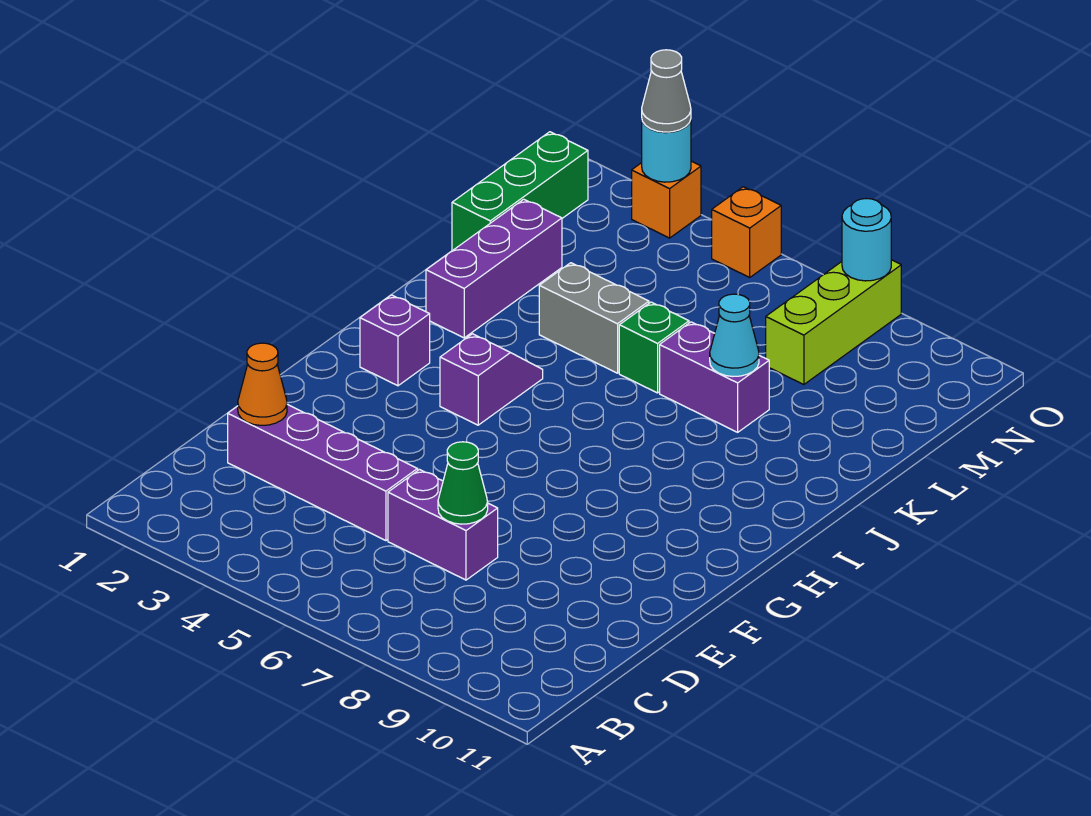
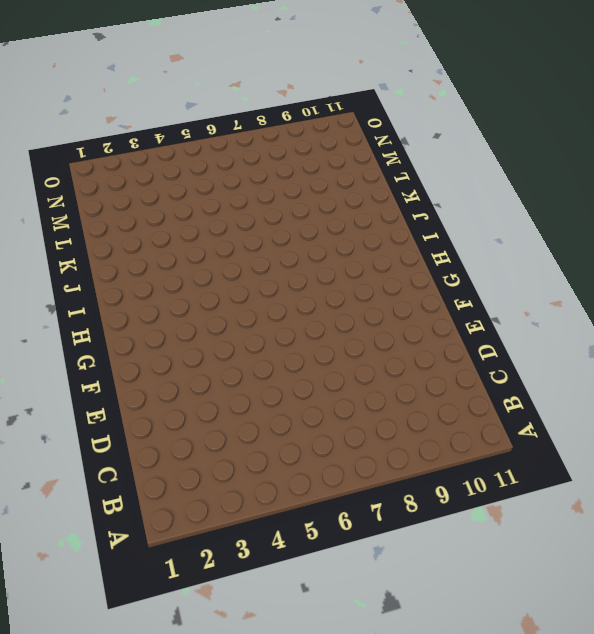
none -> purple 1x4 brick [228,404,418,541]
none -> purple 1x2 brick [388,470,498,580]
none -> purple 1x1 brick [360,295,430,386]

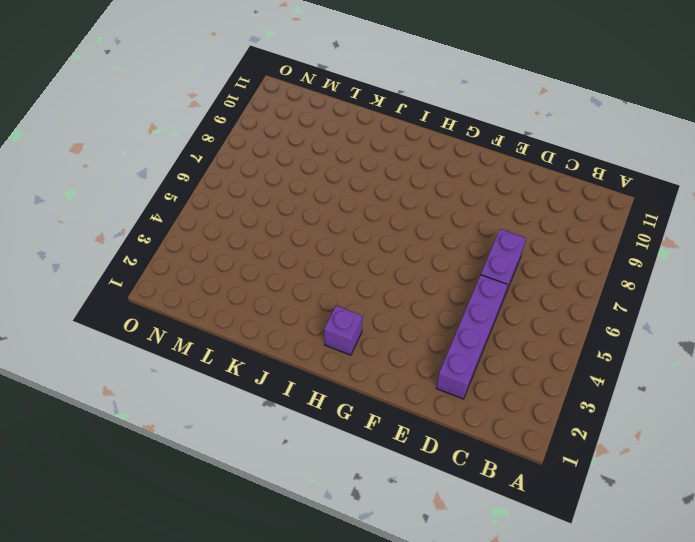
none -> purple 1x2 slope [440,334,543,425]
none -> purple 1x3 brick [426,199,562,338]
none -> grey 1x2 brick [539,263,649,373]

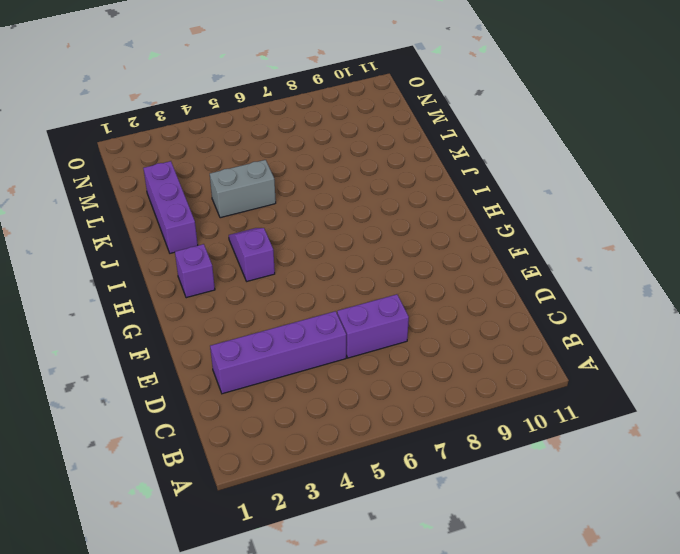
none -> green 1x1 brick [619,302,689,393]
none -> purple 1x2 brick [660,322,769,432]
none -> green 1x3 brick [452,132,588,251]

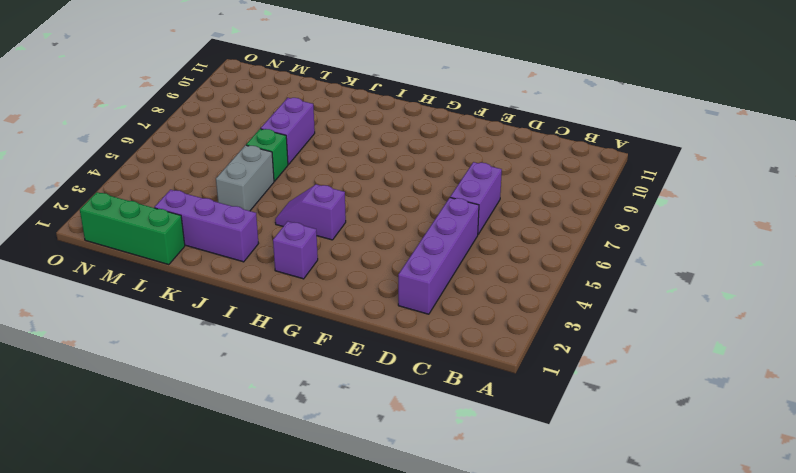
none -> lime 1x3 brick [766,260,901,385]
none -> orange 1x1 brick [632,161,701,238]
none -> orange 1x1 brick [712,187,781,277]

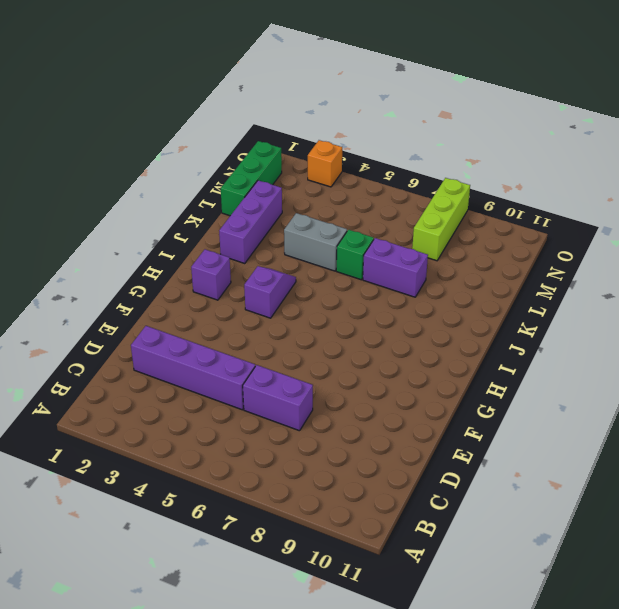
none -> orange 1x1 brick [712,187,781,277]
none -> orange 1x1 cone [238,343,287,425]
none -> green 1x1 cone [438,442,488,524]

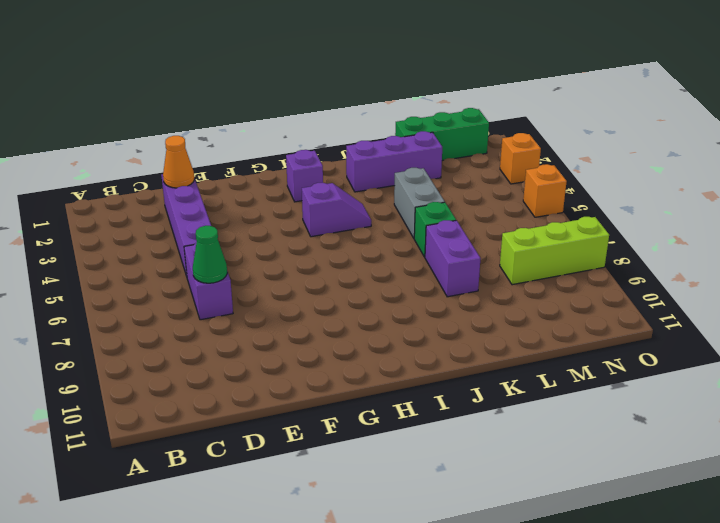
none -> cyan 1x1 cone [710,294,759,376]
none -> cyan 1x1 round brick [642,120,691,182]
none -> cyan 1x1 round brick [842,199,891,281]

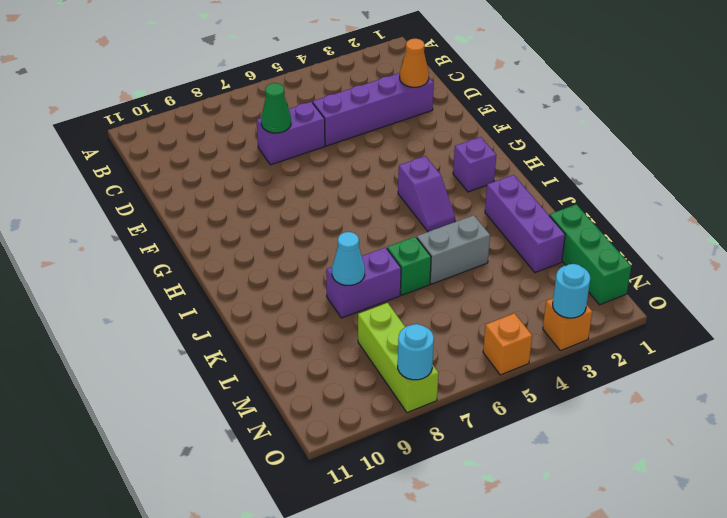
none -> grey 1x1 cone [642,50,691,132]

